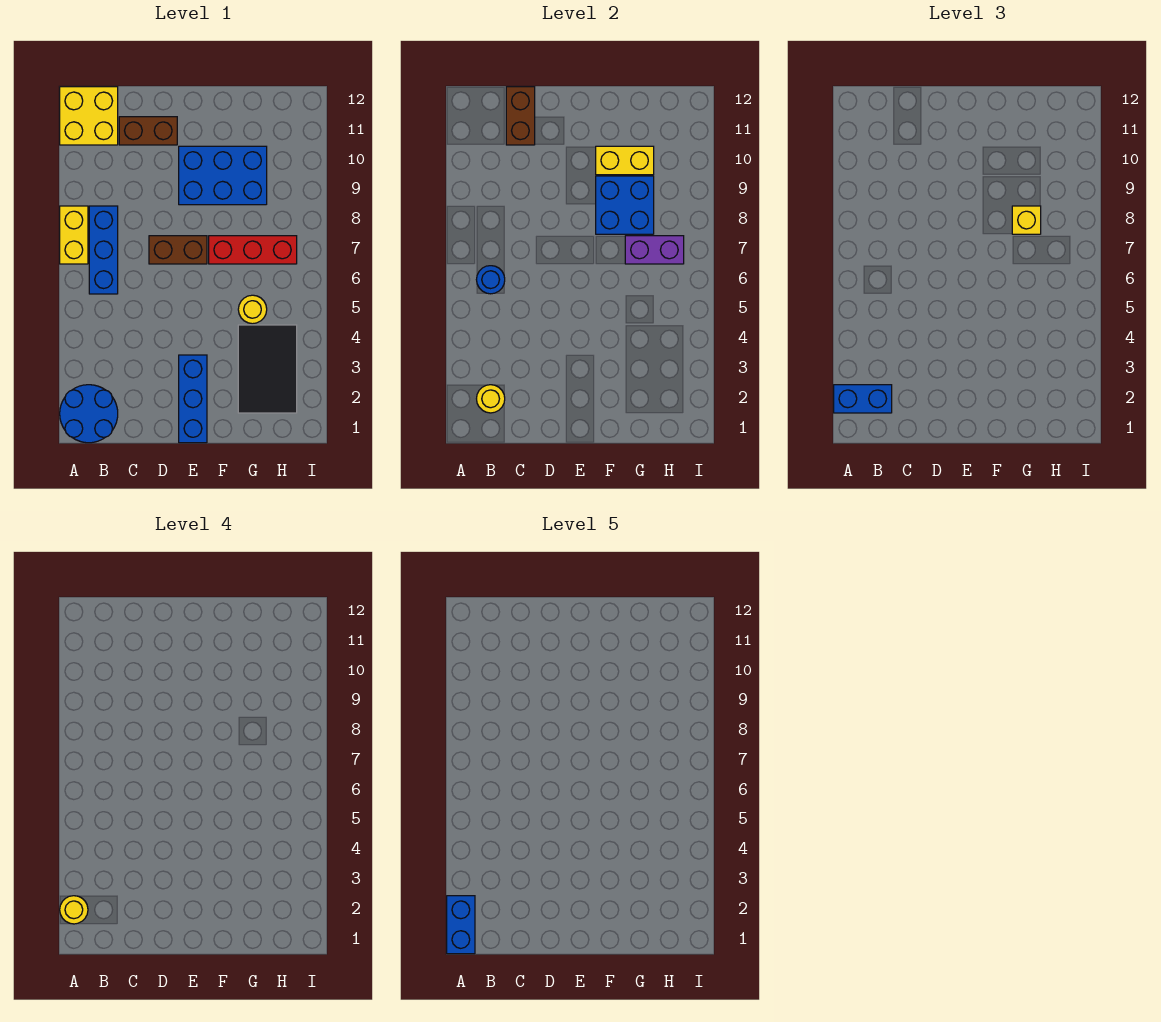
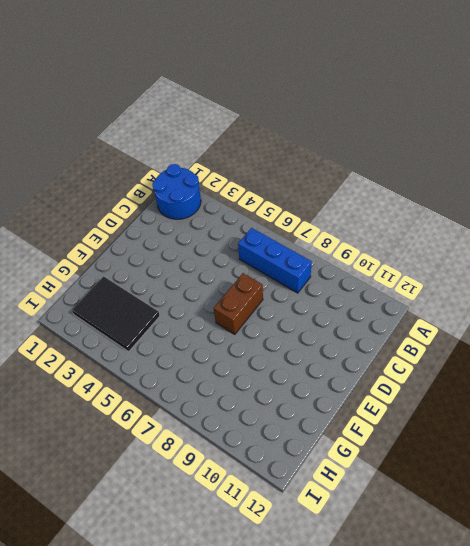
none -> yellow 1x2 brick [60,206,88,264]
none -> yellow 2x2 brick [60,87,118,145]
none -> brown 1x2 brick [119,117,177,145]

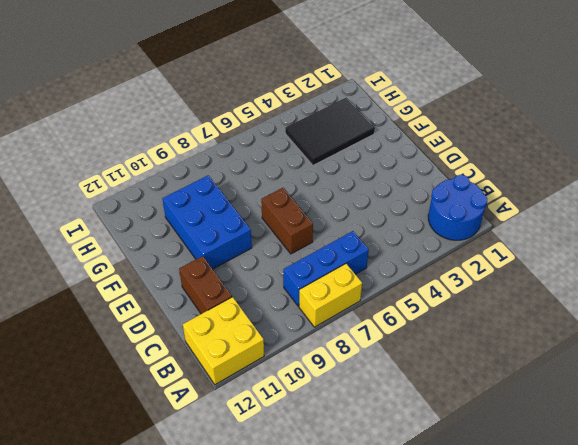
none -> blue 1x3 brick [179,355,207,443]
none -> red 1x3 brick [209,236,297,264]
none -> yellow 1x1 round brick [238,295,267,324]

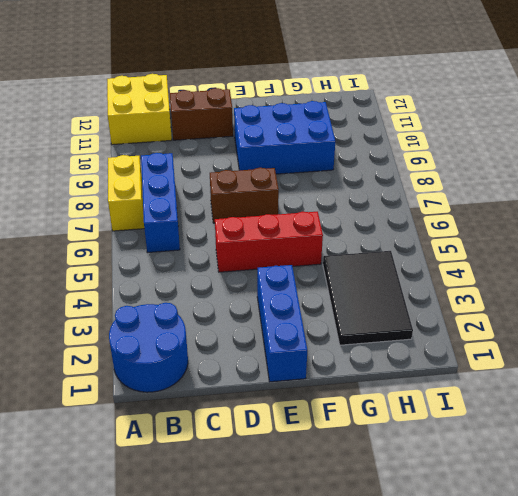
red 1x3 brick [215,212,323,272] -> red 1x3 brick moved to [209,236,297,264]
none -> yellow 1x1 round brick [238,295,267,324]
none -> yellow 1x1 round brick [477,385,505,413]
none -> blue 1x1 round brick [476,266,505,294]

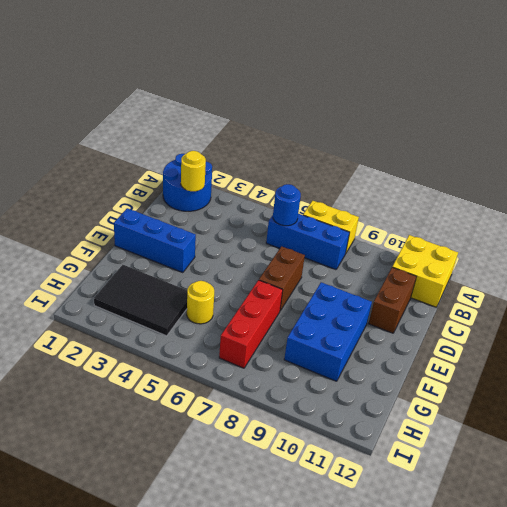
none -> brown 1x2 brick [506,87,535,145]
none -> blue 2x2 brick [596,176,654,234]
none -> yellow 1x2 brick [596,146,654,175]

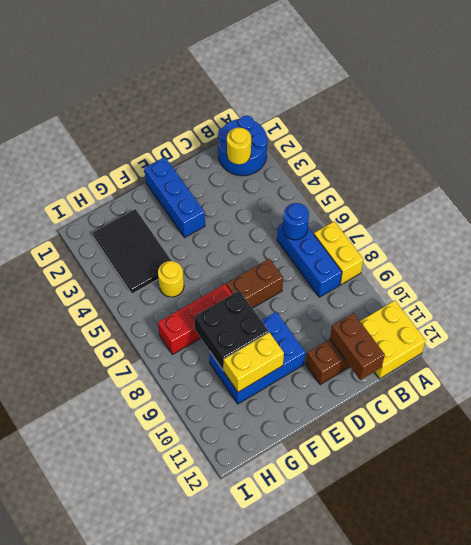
black 2x2 brick [194,290,269,371] -> blue 2x2 brick [596,176,654,234]
none -> purple 1x2 brick [625,236,684,264]
none -> blue 1x2 brick [834,385,892,413]
none -> yellow 1x1 brick [1012,206,1041,234]

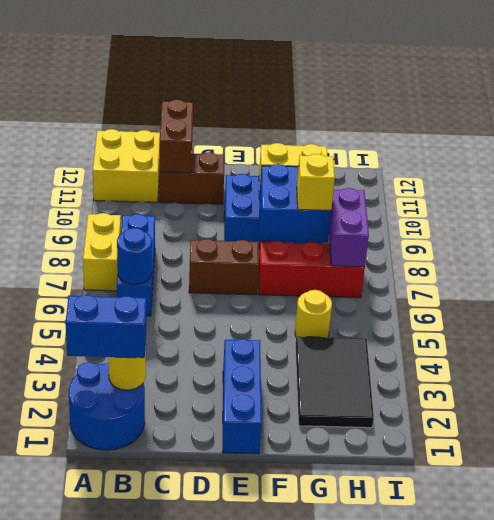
purple 1x2 brick [329,188,369,267] -> purple 1x2 brick turned to [625,236,684,264]
none -> yellow 1x1 round brick [60,896,88,924]
none -> blue 1x2 brick [447,896,475,954]

